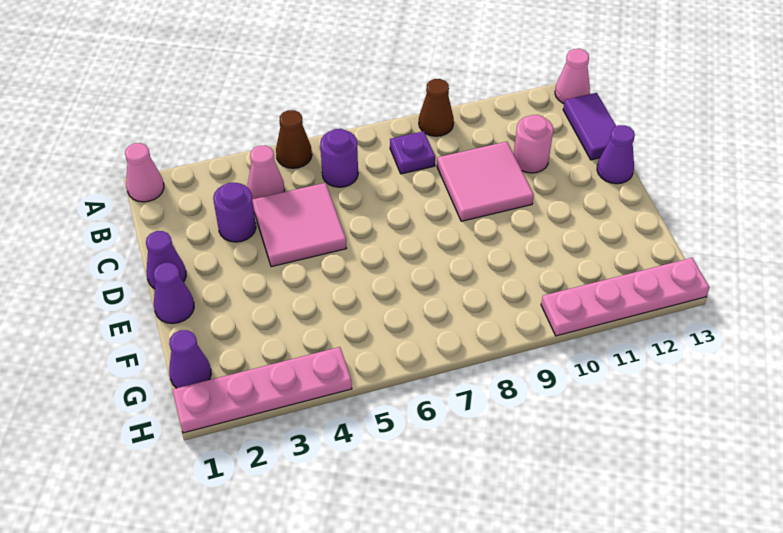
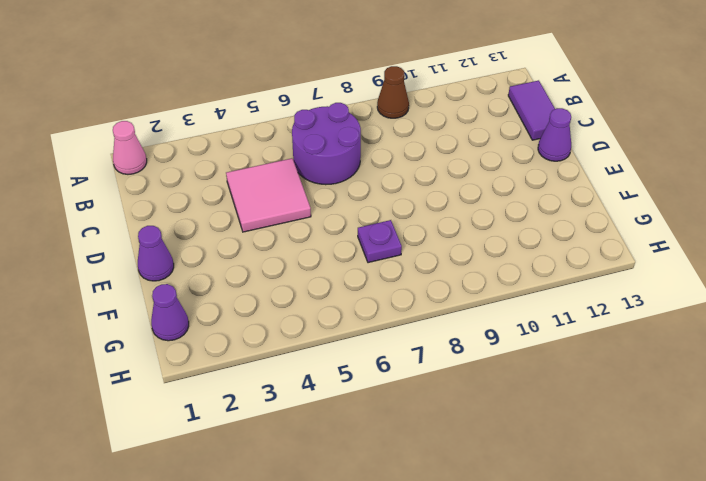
purple 2x2 round brick [292,103,361,185] -> purple 1x1 round brick [320,129,358,187]
purple 1x1 plate [358,220,402,263] -> purple 1x1 plate moved to [390,131,435,174]
none -> brown 1x1 cone [276,110,312,168]
none -> pink 1x1 cone [555,49,590,103]
none -> pink 1x1 cone [248,145,285,199]

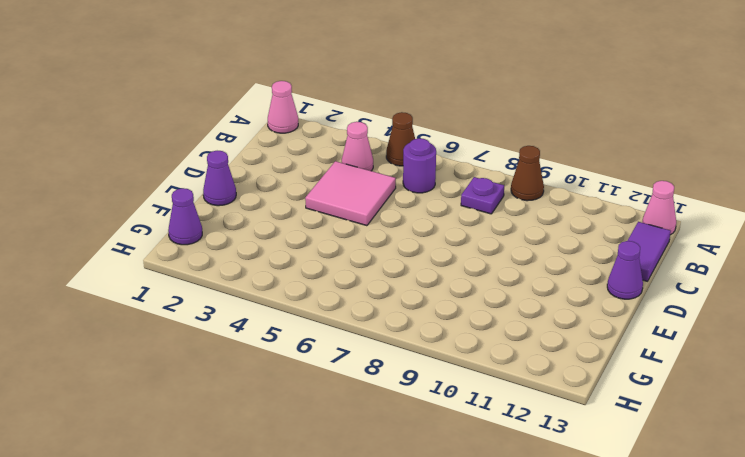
none -> purple 1x1 round brick [213,183,256,242]
none -> pink 2x2 tile [437,142,534,221]
none -> pink 1x1 round brick [514,115,553,173]

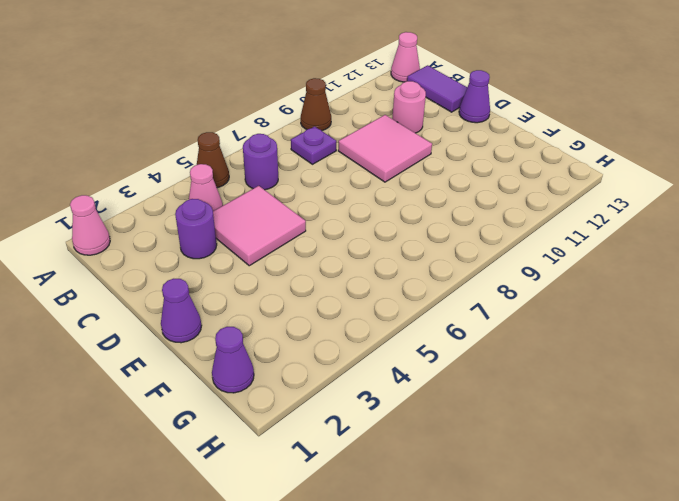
none -> purple 1x1 cone [146,231,186,289]
none -> pink 1x4 plate [173,347,352,433]
none -> pink 1x4 plate [541,258,710,336]

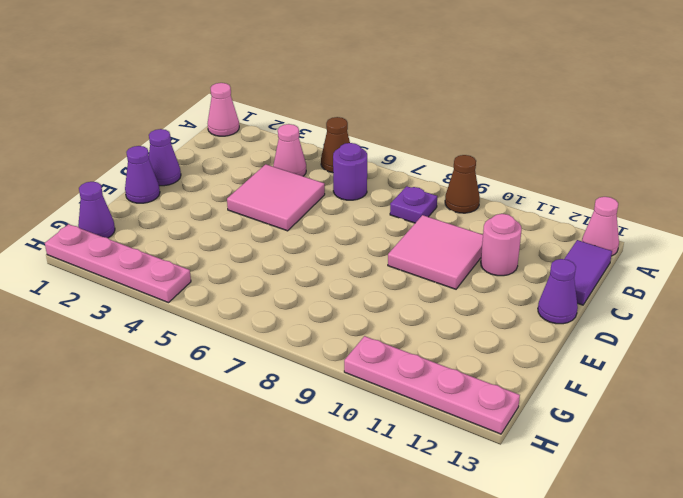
none -> purple 1x1 round brick [213,183,256,242]

